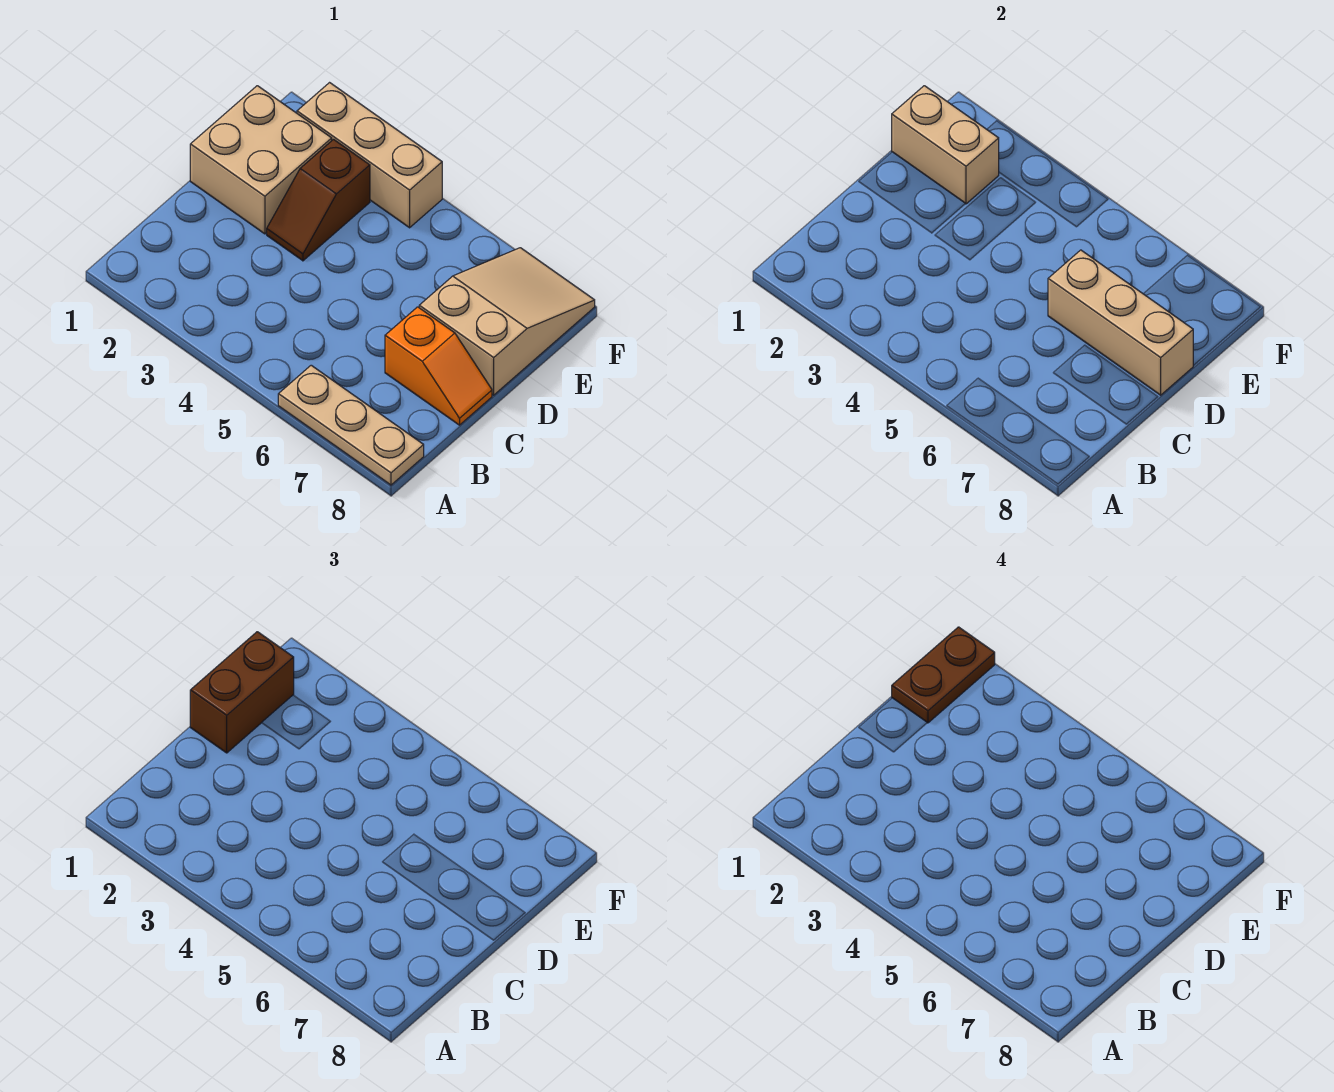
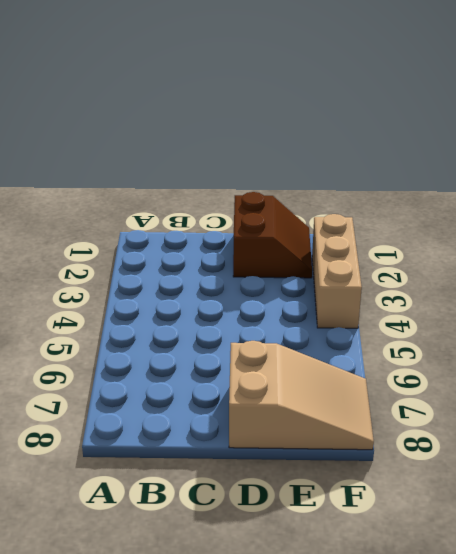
brown 2x2 slope [233,192,312,278] -> tan 2x2 brick [190,86,332,234]
none -> tan 1x3 plate [278,365,424,485]
none -> orange 1x2 slope [385,307,492,425]

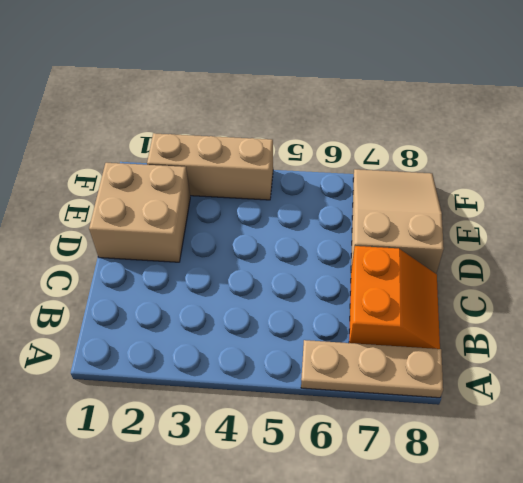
orange 2x2 slope [349,246,440,349] -> orange 1x2 slope [385,307,492,425]
none -> brown 1x2 slope [267,139,370,261]
none -> tan 1x3 brick [1048,250,1194,395]

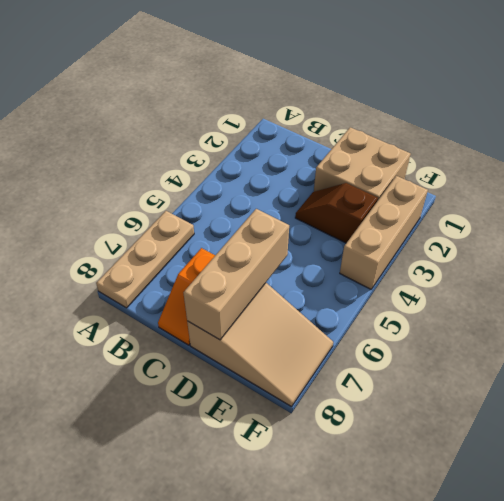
none -> tan 1x2 brick [892,86,999,204]
none -> brown 1x2 brick [190,632,294,753]

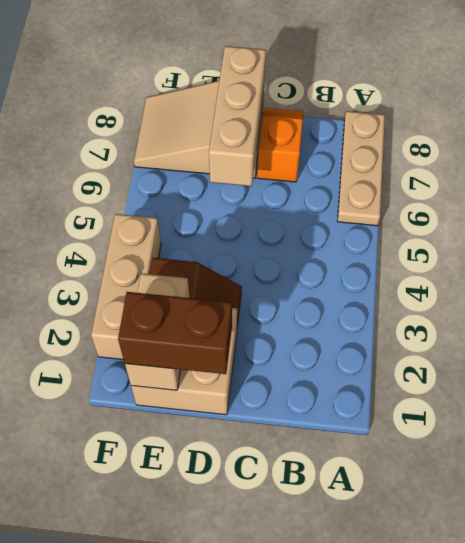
none -> brown 1x2 plate [892,627,995,723]

